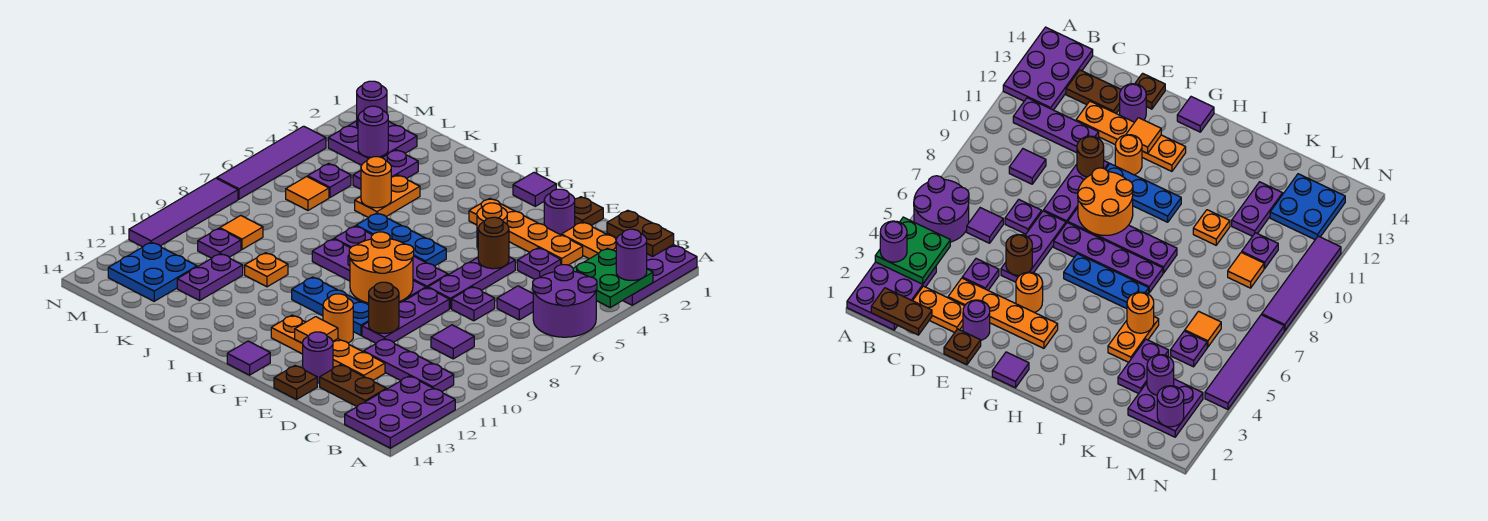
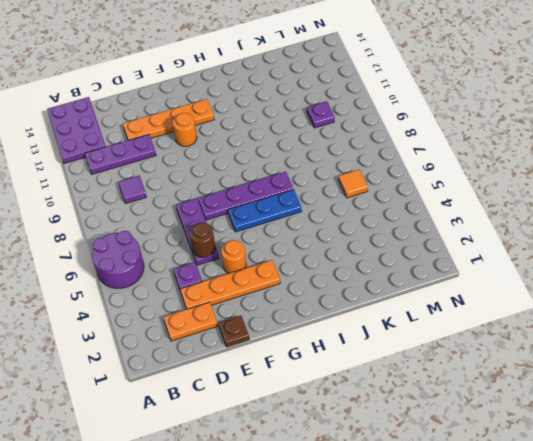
none -> purple 2x3 plate [623,245,697,305]
none -> purple 1x1 tile [497,286,533,320]
none -> brown 1x2 plate [320,365,386,406]
none -> purple 1x1 plate [452,287,495,321]

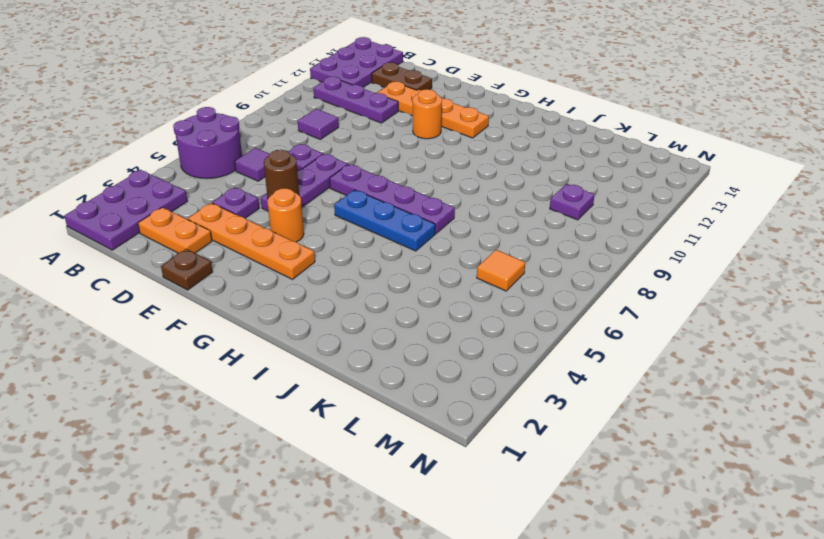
none -> purple 1x1 round brick [544,189,575,235]
none -> purple 1x3 plate [362,288,449,343]
none -> purple 1x1 round brick [302,332,333,383]
none -> brown 1x1 plate [274,366,317,399]

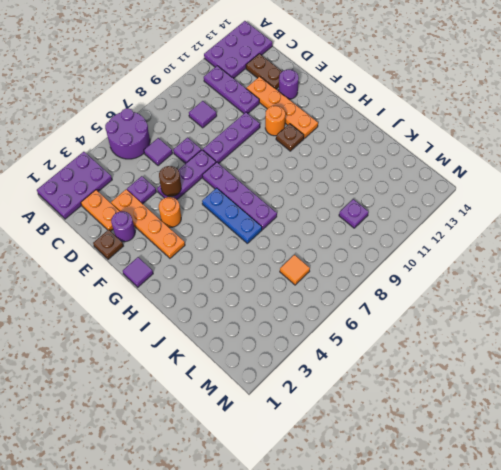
brown 1x1 plate [276,124,304,151] -> brown 1x1 plate moved to [274,366,317,399]
none -> purple 1x4 plate [312,239,426,303]
none -> blue 1x3 plate [292,277,369,335]
none -> purple 1x1 tile [227,341,270,375]
none -> orange 1x2 plate [355,175,420,218]

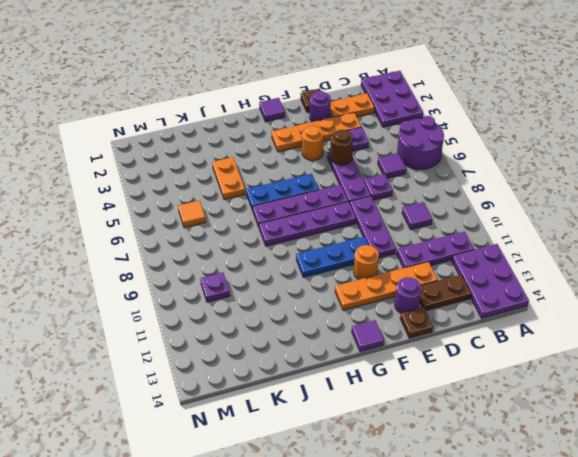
none -> orange 1x1 plate [245,253,288,287]
none -> purple 1x2 plate [353,150,418,189]
none -> purple 1x2 plate [177,254,243,301]
none -> purple 2x2 plate [328,121,417,165]

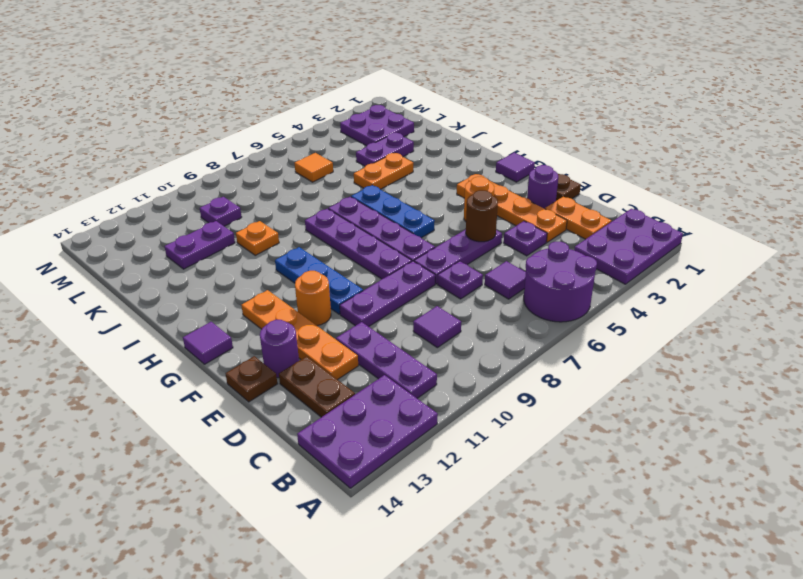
none -> purple 1x1 plate [308,164,351,197]
none -> orange 1x1 tile [220,215,263,249]
none -> blue 2x2 plate [108,242,197,301]
none -> purple 1x4 tile [217,126,326,199]

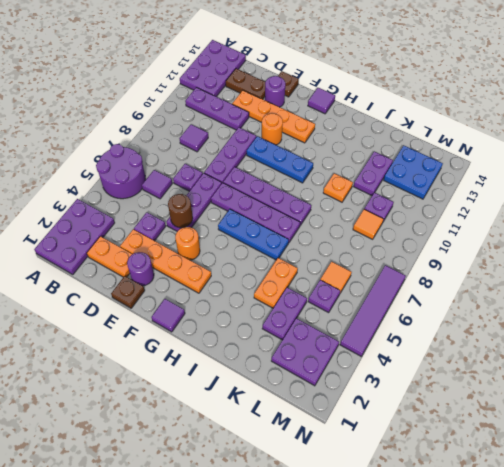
none -> purple 1x4 tile [129,178,238,247]
none -> green 2x2 plate [573,248,653,307]
none -> brown 1x2 plate [607,210,674,256]
none -> brown 1x1 round brick [369,282,399,333]

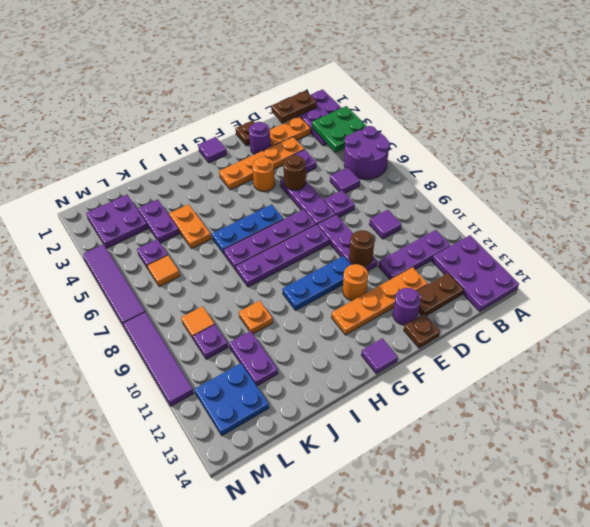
none -> orange 2x2 round brick [349,232,414,303]
none -> orange 1x1 tile [295,317,338,343]
none -> orange 1x1 round brick [361,157,391,208]
none -> purple 1x1 round brick [358,106,388,157]

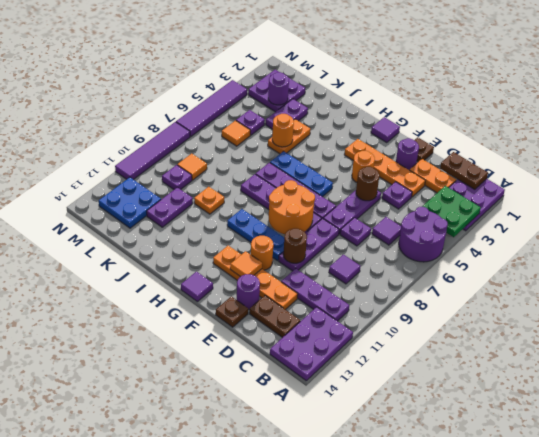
none -> purple 1x1 round brick [357,81,387,127]
none -> purple 1x1 round brick [616,229,647,280]

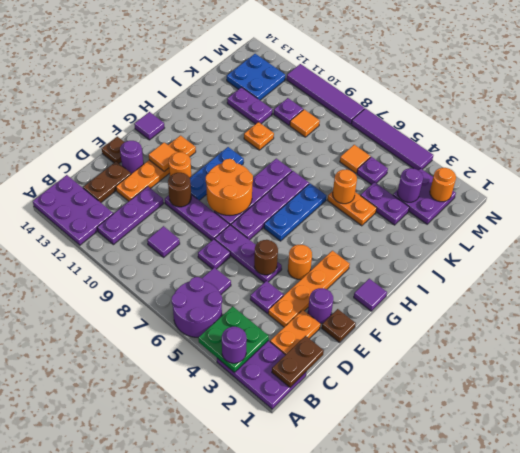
orange 1x1 round brick [430,168,456,202] -> purple 1x1 round brick [357,81,387,127]

